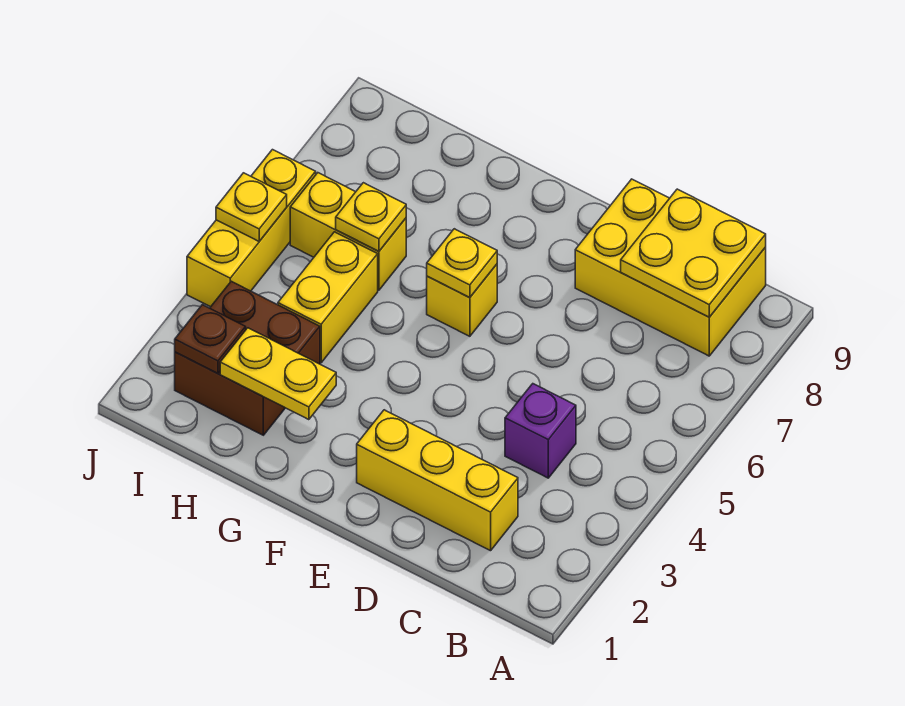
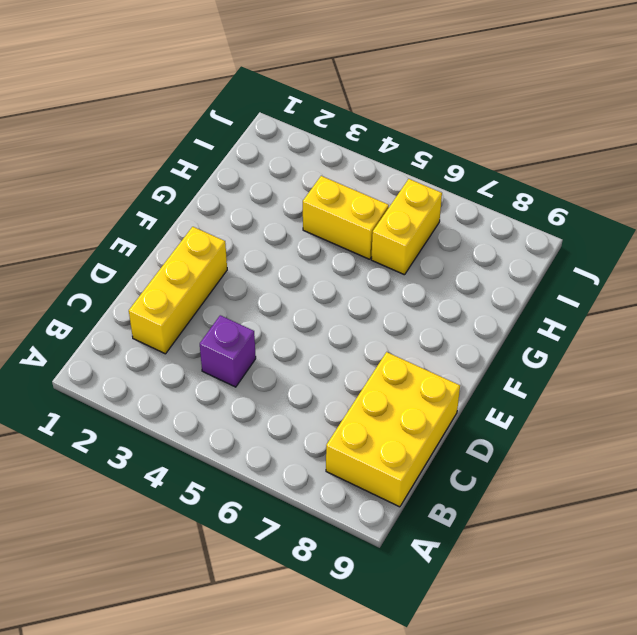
none -> yellow 1x1 brick [427,264,497,336]
none -> brown 2x2 brick [175,281,320,435]
none -> yellow 1x3 brick [187,150,316,307]

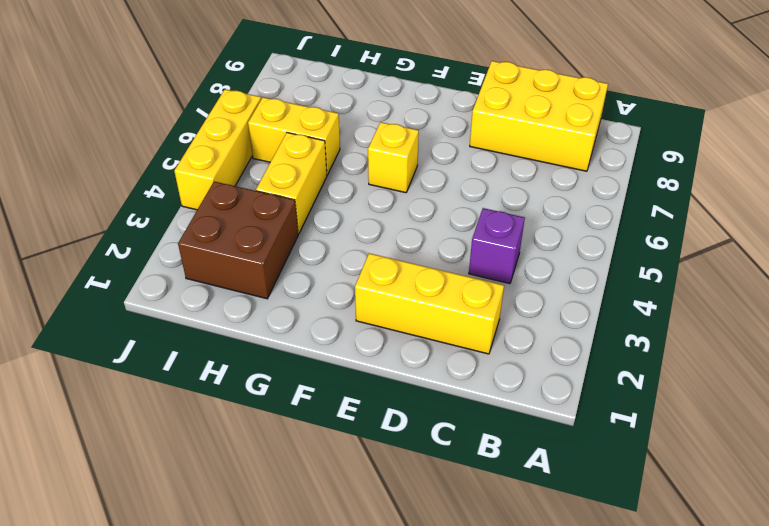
none -> yellow 2x2 plate [621,189,766,317]
none -> yellow 1x1 plate [427,229,497,298]
none -> yellow 1x2 plate [220,328,336,420]

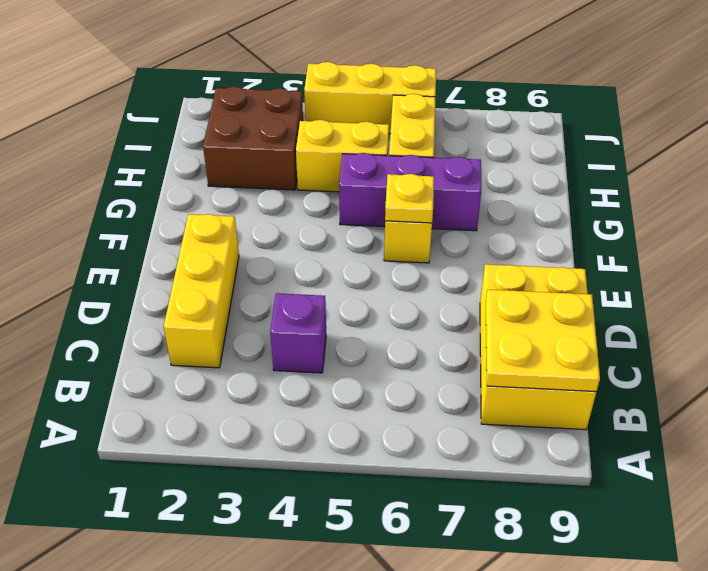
purple 1x3 brick [339,153,481,231] -> none
none -> yellow 1x2 plate [220,328,336,420]
none -> yellow 1x1 plate [336,183,406,251]
none -> brown 1x1 plate [175,305,246,373]

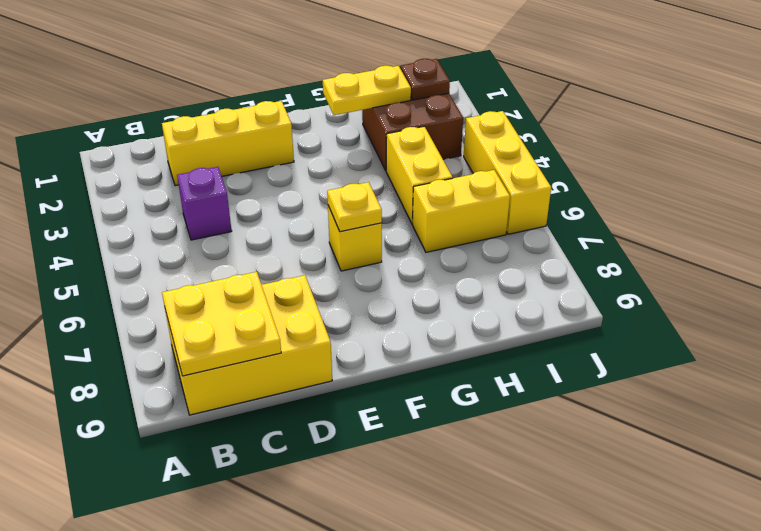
none -> yellow 1x1 plate [336,183,406,251]
none -> yellow 1x1 plate [216,173,287,241]

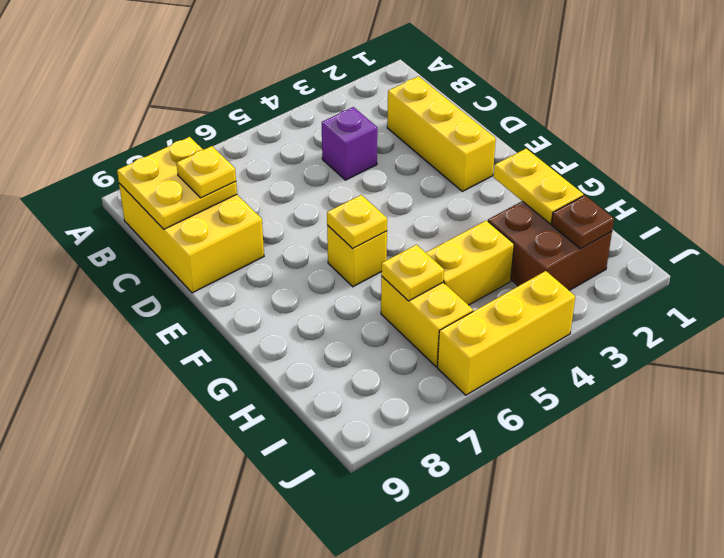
yellow 1x1 plate [176,146,236,198] -> yellow 1x1 plate moved to [216,173,287,241]

